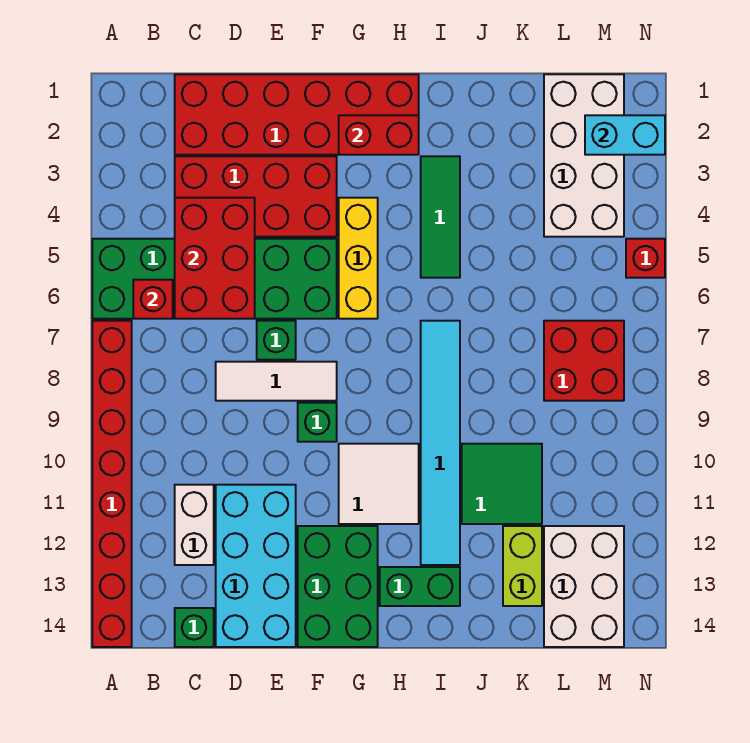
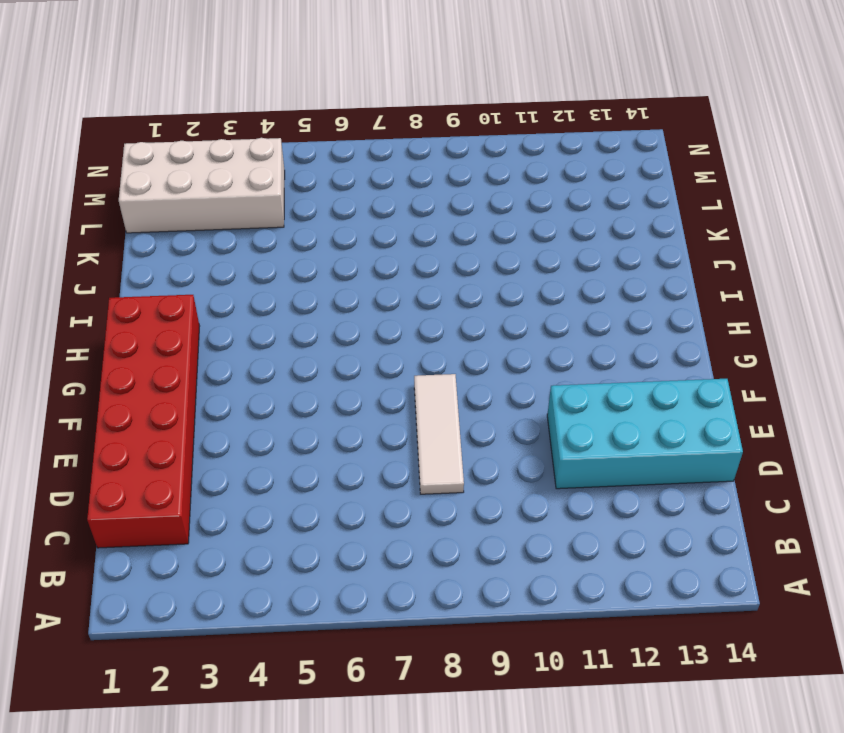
none -> green 2x6 brick [92,239,337,319]
none -> red 1x8 brick [92,321,132,647]
none -> red 2x4 brick [175,156,337,237]

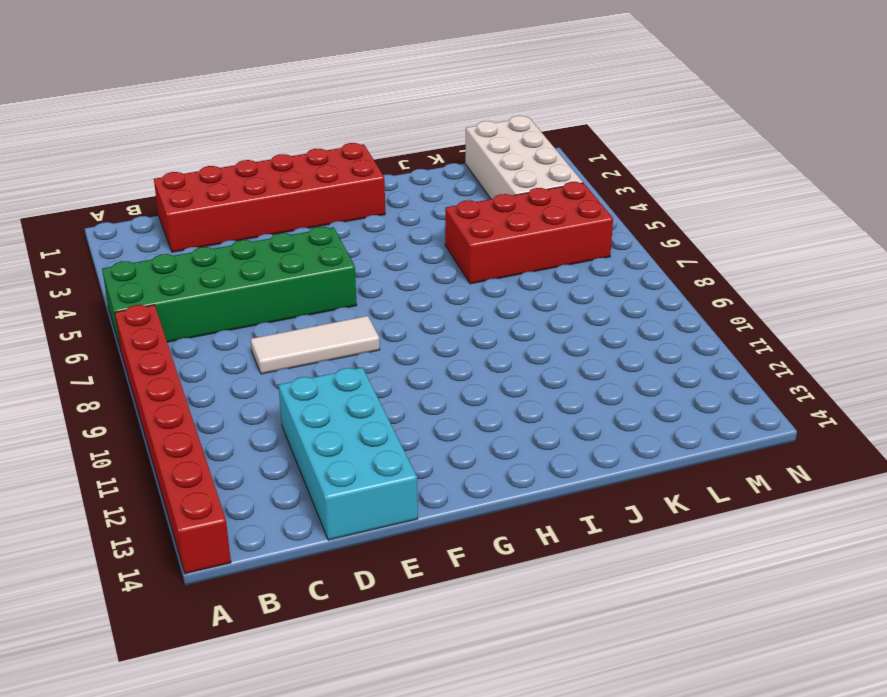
red 2x4 brick [445,182,613,284] -> red 2x4 brick moved to [175,156,337,237]
none -> white 1x2 brick [175,485,214,565]
none -> green 1x1 brick [175,608,214,647]
none -> green 1x1 brick [257,321,296,360]

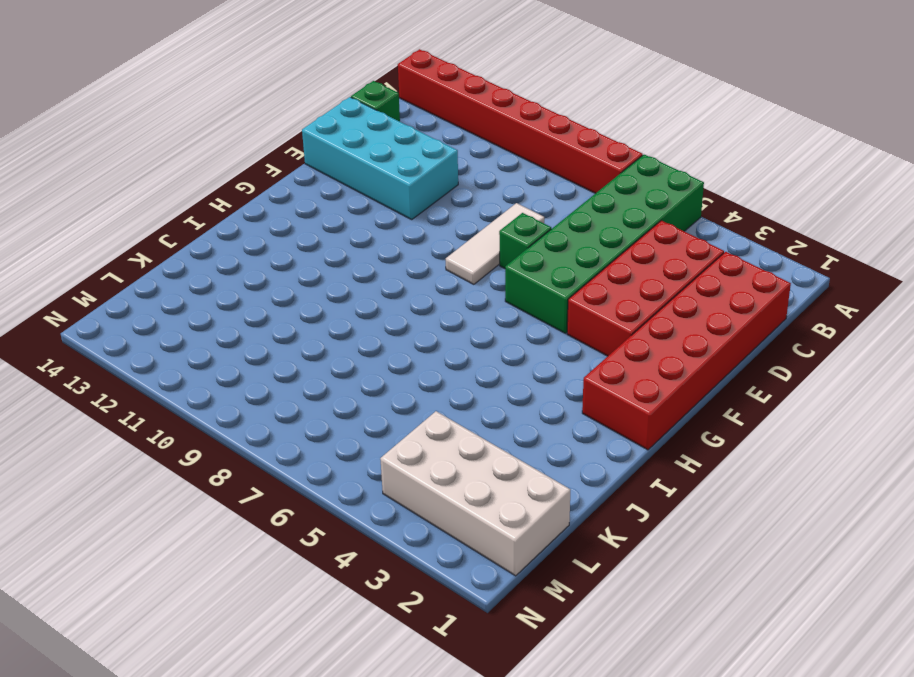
none -> white 1x2 brick [175,485,214,565]
none -> green 1x1 brick [298,403,337,442]
none -> green 2x3 brick [298,526,378,647]

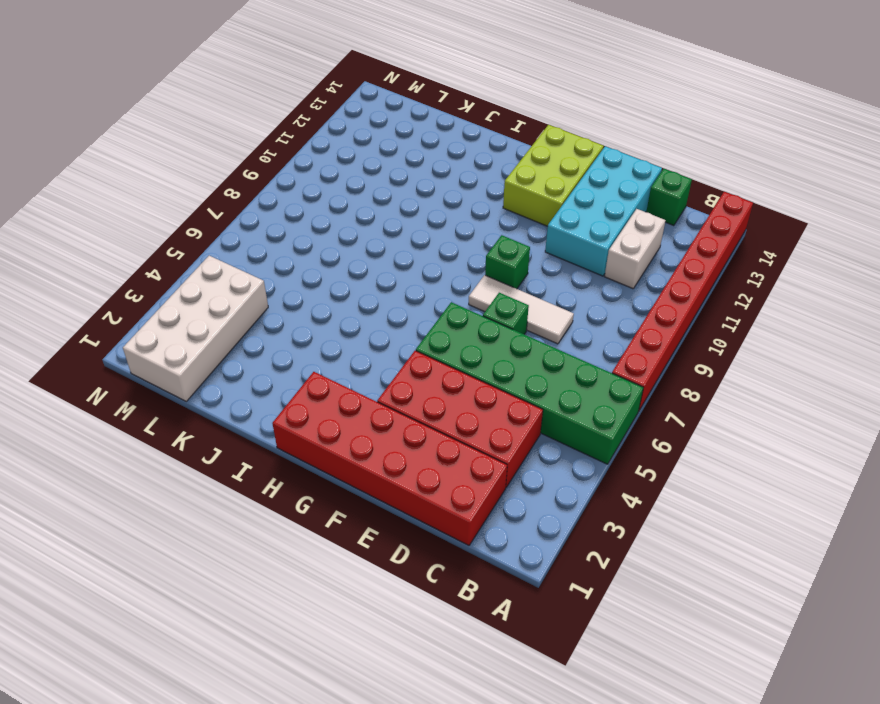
lime 2x3 brick [503,125,604,226] -> green 2x3 brick [298,526,378,647]
none -> yellow 1x3 brick [339,198,378,319]
none -> white 2x2 tile [339,444,419,524]
none -> green 1x2 brick [380,567,460,606]

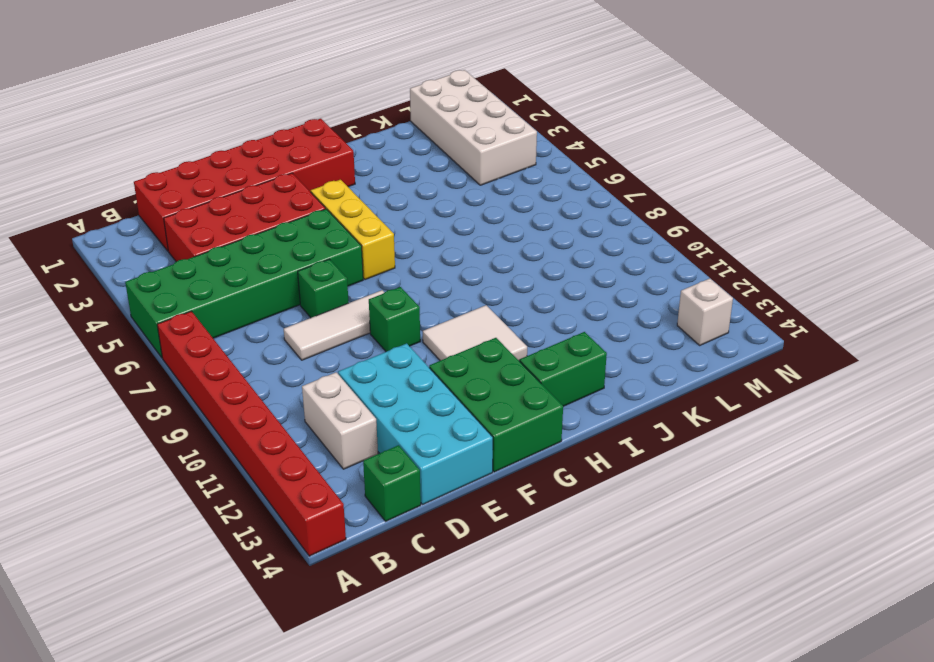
white 1x1 brick [677,278,733,345] -> white 2x3 brick [544,526,624,647]
none -> green 1x3 tile [421,156,460,278]
none -> cyan 1x6 tile [421,321,460,565]
none -> green 2x2 tile [462,444,542,524]

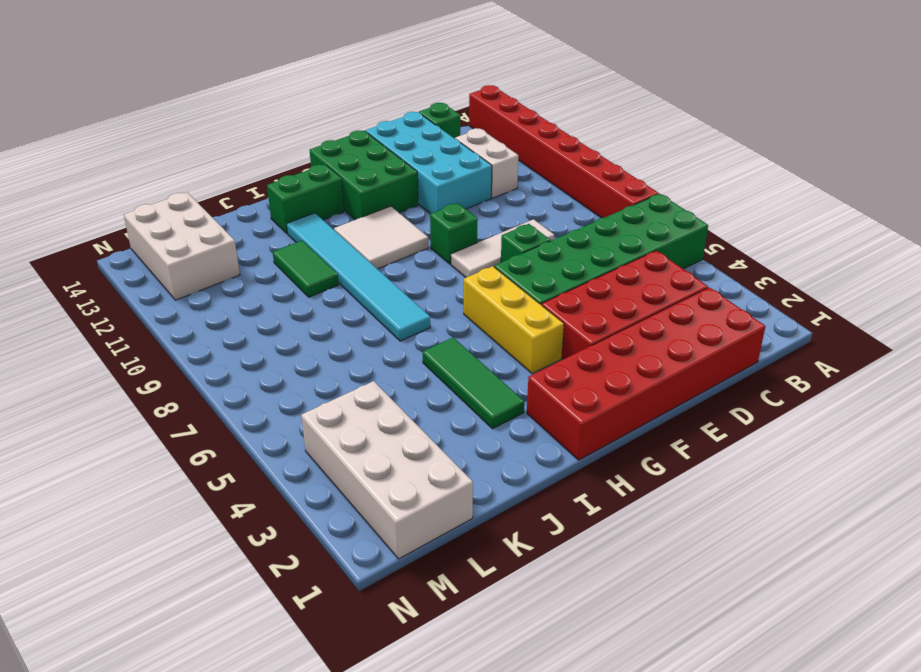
green 1x2 tile [273,241,339,297] -> green 2x2 tile [462,444,542,524]
none -> lime 1x2 brick [503,526,542,606]
none -> red 2x2 brick [544,321,624,401]
none -> red 1x1 brick [626,239,665,278]

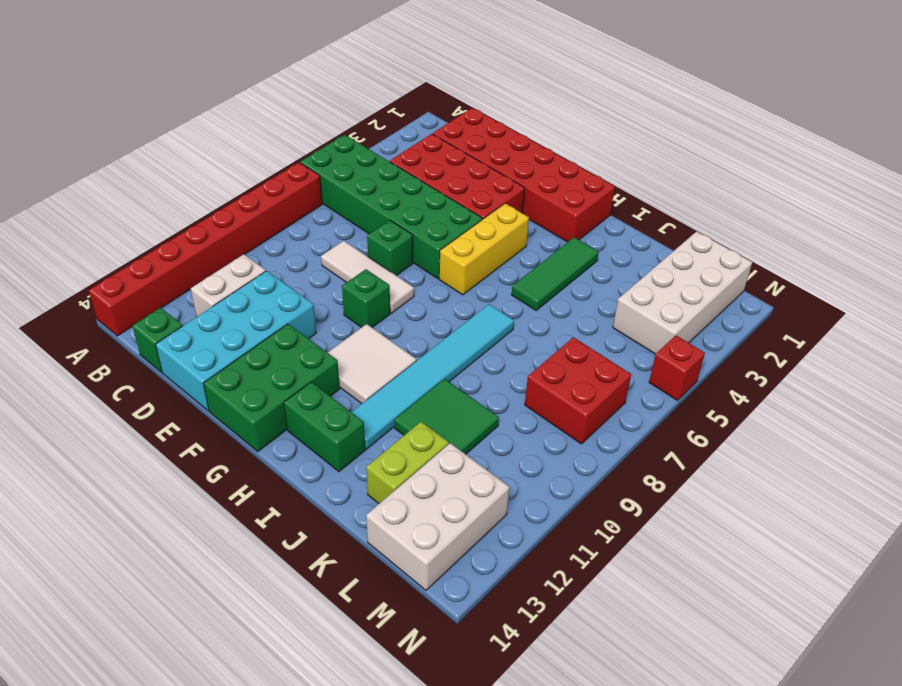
none -> red 1x1 brick [133,280,173,319]
none -> red 2x3 brick [175,198,255,319]
none -> red 1x2 brick [339,115,419,155]

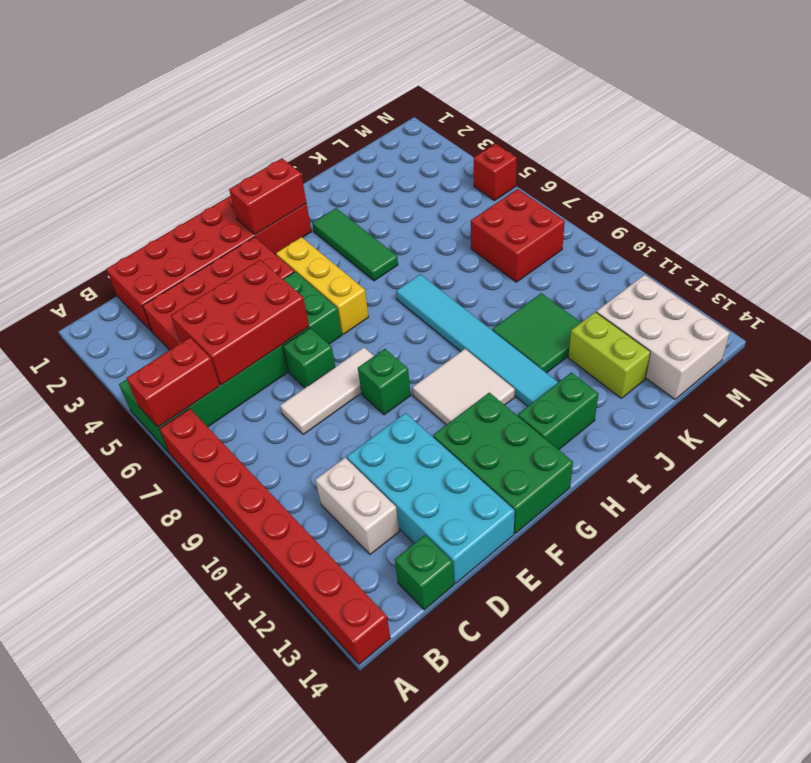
red 1x2 brick [127,338,220,427] -> red 1x1 brick [133,280,173,319]
red 2x3 brick [171,260,309,385] -> red 2x3 brick turned to [175,198,255,319]
none -> white 2x4 brick [544,74,624,237]
none -> cyan 1x2 brick [585,115,665,155]

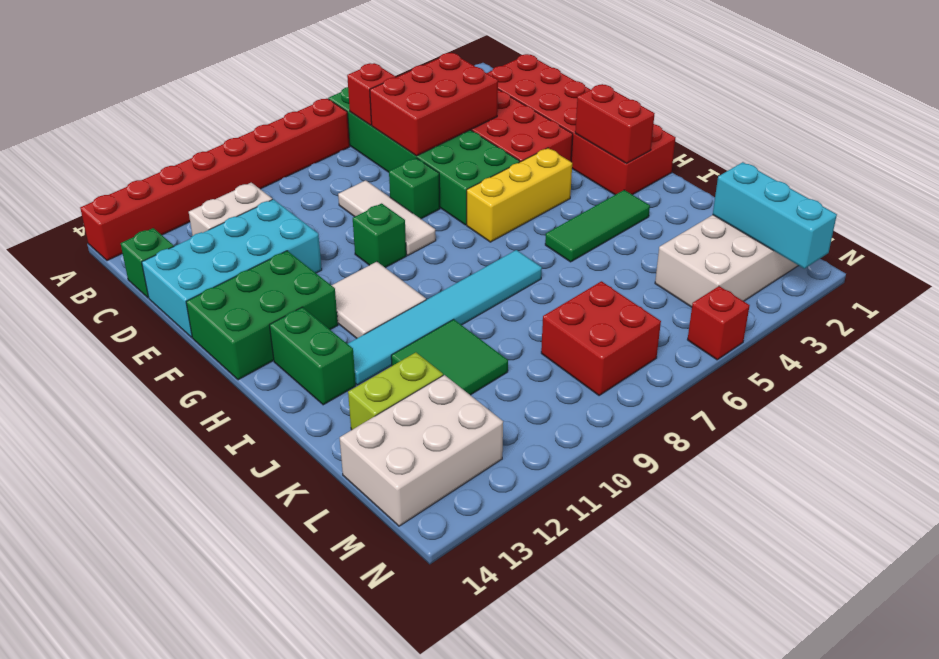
cyan 1x3 brick [713,162,837,269] -> cyan 1x2 brick [585,115,665,155]

